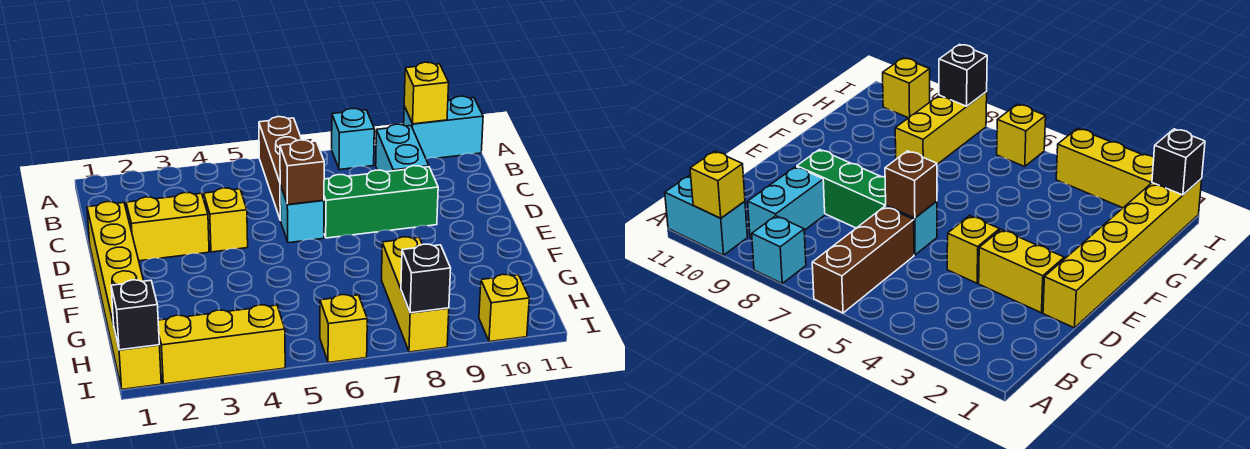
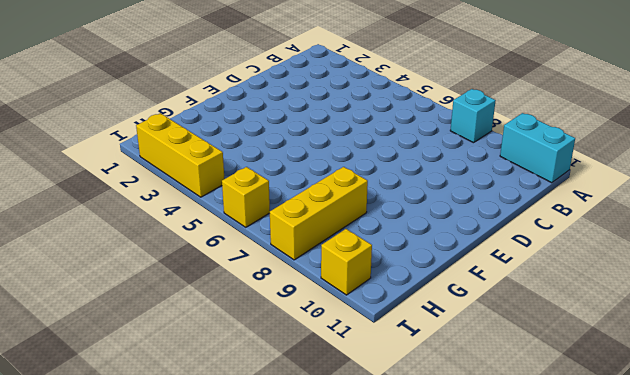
none -> brown 1x3 brick [259,117,302,220]
none -> cyan 1x2 brick [376,124,429,172]
none -> yellow 1x6 brick [87,202,161,389]

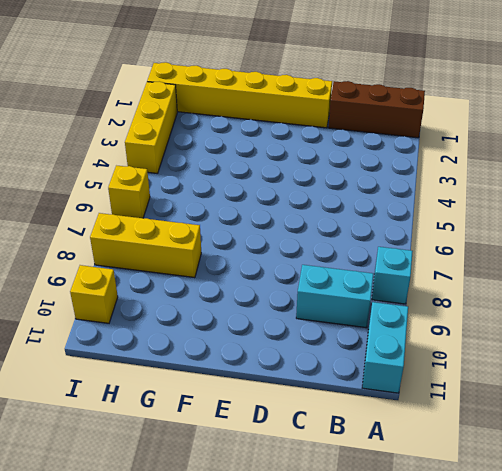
brown 1x3 brick [328,81,425,138] -> brown 1x3 brick moved to [259,117,302,220]
none -> yellow 1x2 brick [126,193,209,261]
none -> yellow 1x1 brick [204,188,248,252]
none -> cyan 1x1 brick [280,185,324,243]

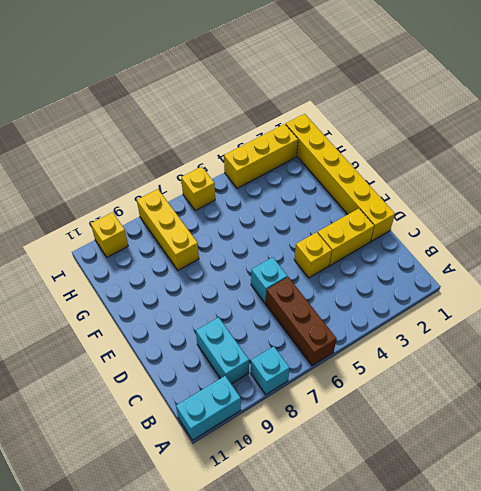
none -> green 1x3 brick [324,166,438,238]
none -> yellow 1x1 brick [404,62,449,124]
none -> brown 1x1 brick [280,140,324,205]

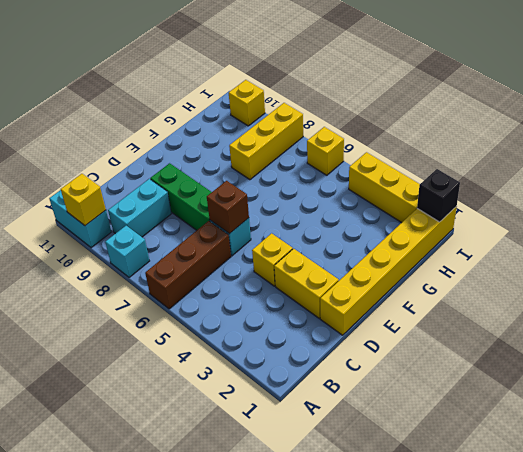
none -> black 1x1 brick [401,244,451,313]

